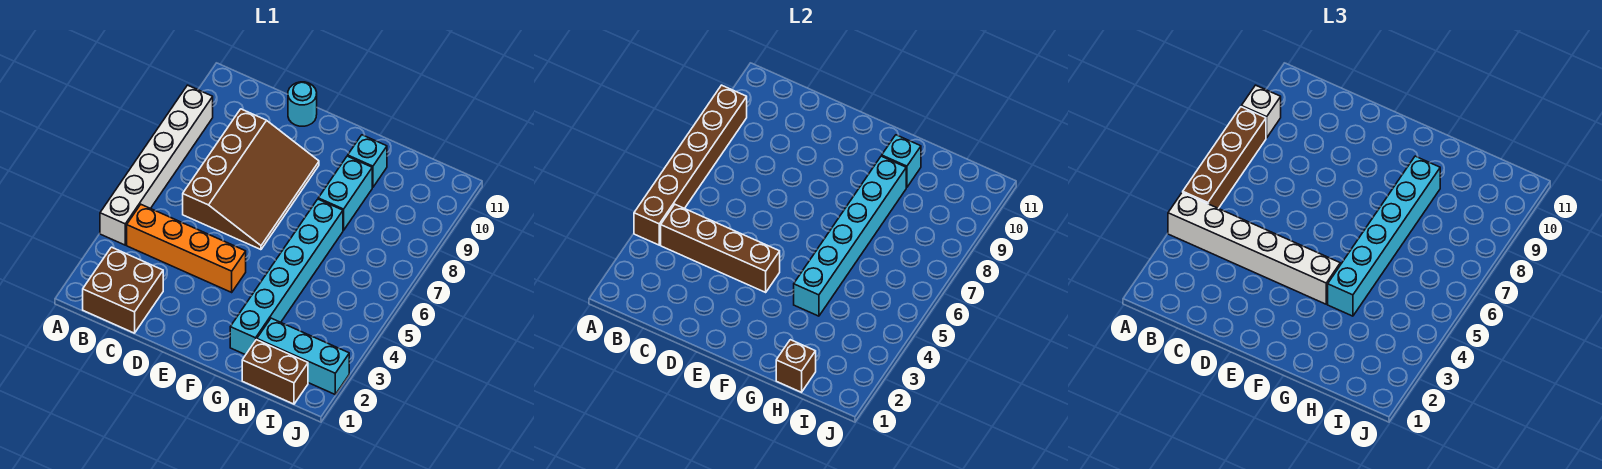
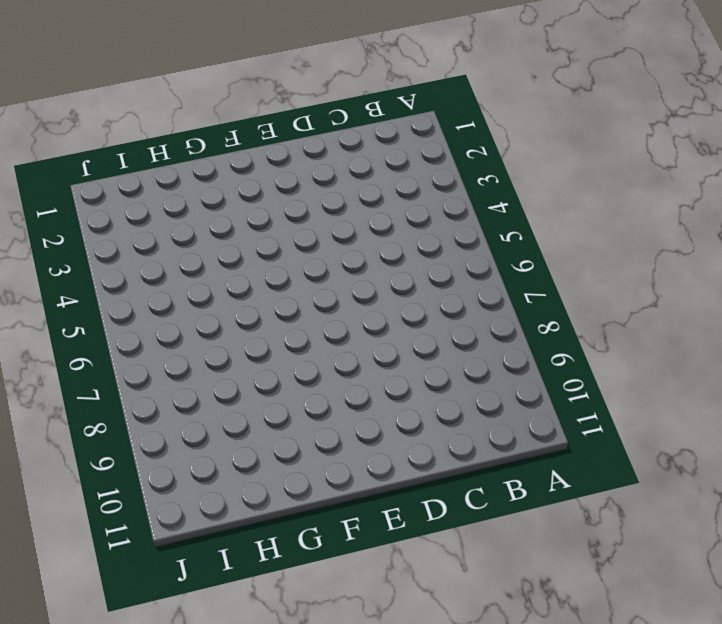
none -> white 1x6 brick [100,85,213,245]
none -> brown 2x2 brick [83,247,163,333]
none -> orange 1x4 brick [127,205,246,292]

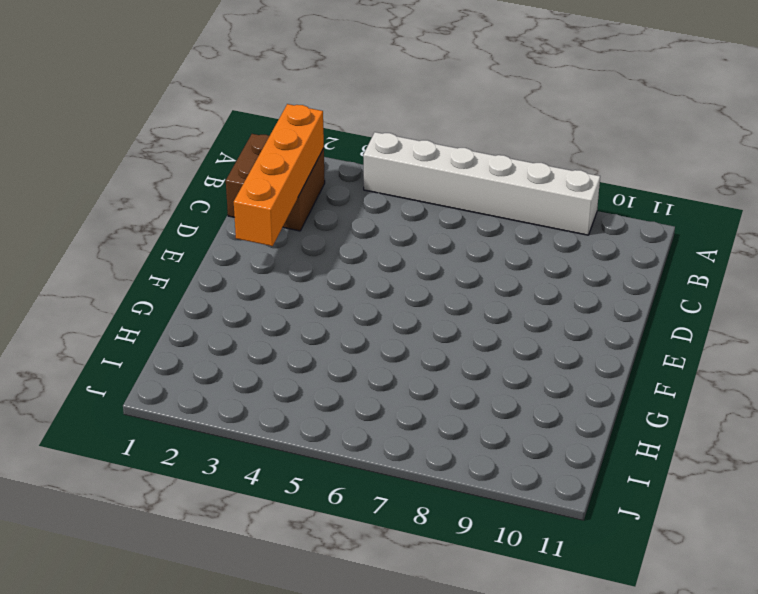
orange 1x4 brick [234,104,324,246] -> orange 1x4 brick moved to [127,205,246,292]
none -> brown 3x4 slope [183,109,319,250]
none -> cyan 1x1 round brick [288,82,317,126]
none -> cyan 1x6 brick [230,199,343,355]

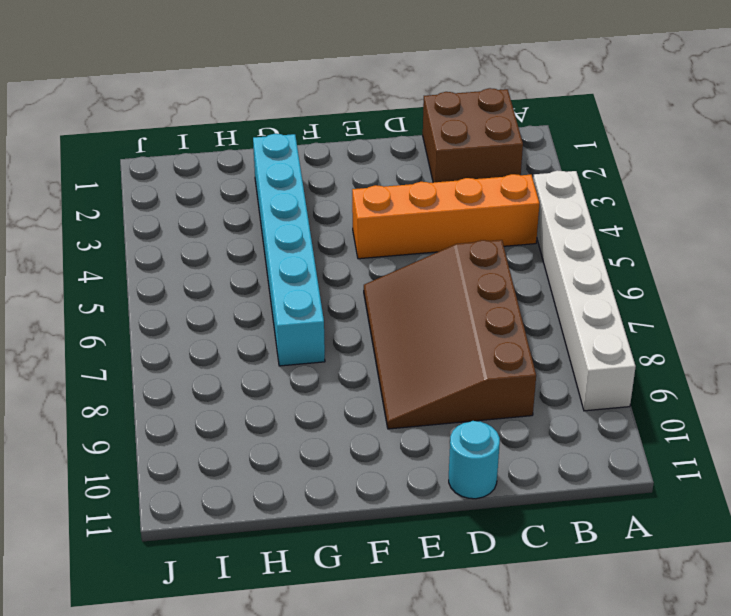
none -> cyan 1x2 brick [318,156,372,230]
none -> cyan 1x1 brick [348,135,387,187]
none -> brown 1x2 brick [242,340,308,404]

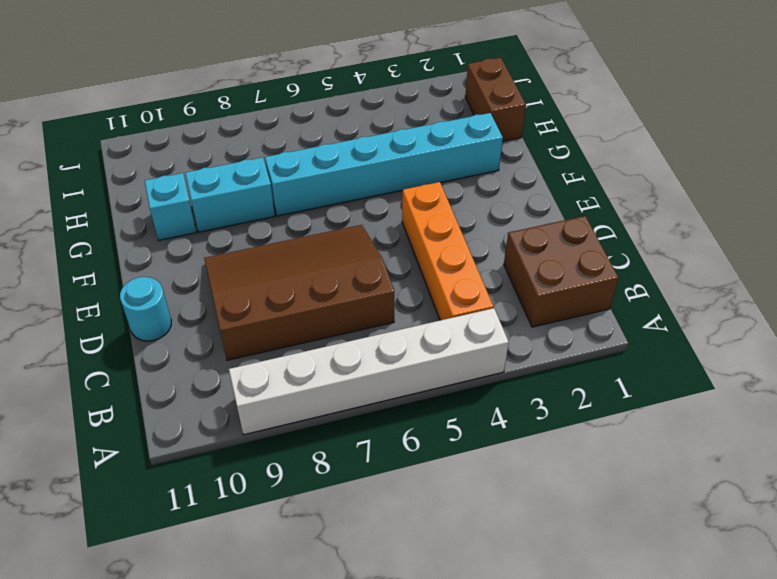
none -> cyan 1x3 brick [257,318,349,394]
none -> brown 1x6 brick [634,85,747,245]
none -> brown 1x4 brick [661,205,780,292]

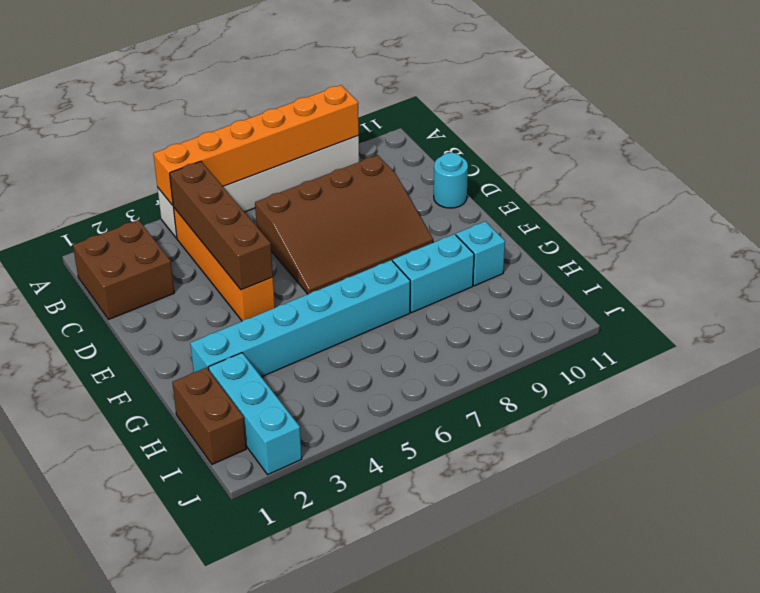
orange 1x6 brick [153,85,359,205] -> brown 1x6 brick [634,85,747,245]
none -> cyan 1x6 brick [794,156,906,316]
none -> cyan 1x1 brick [882,135,921,187]
none -> brown 1x1 brick [776,340,816,392]

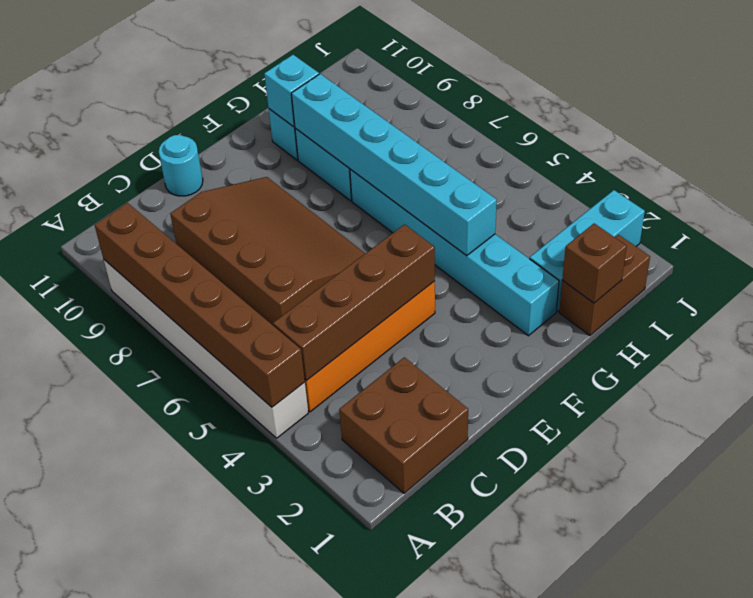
none -> white 1x6 brick [1168,192,1340,304]
none -> brown 1x4 brick [1183,107,1266,208]
none -> white 1x1 brick [1241,85,1281,138]

